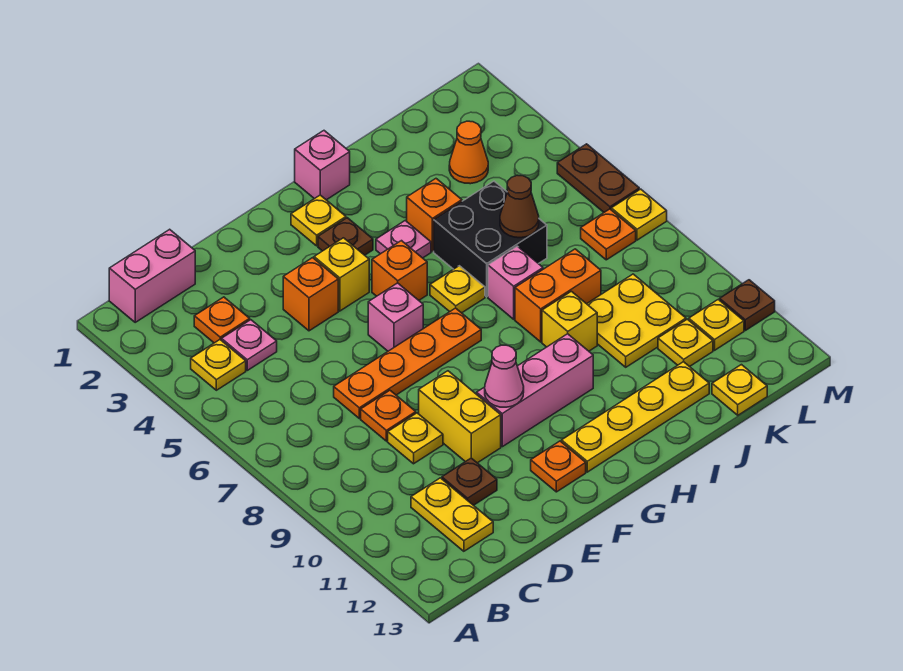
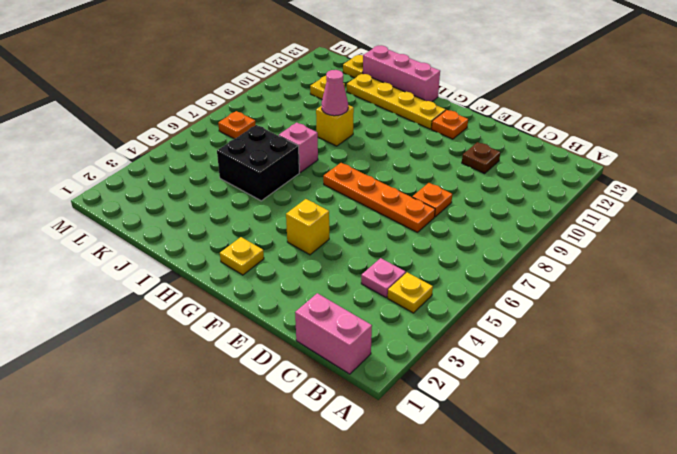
pink 1x3 brick [363,45,440,102] -> pink 1x3 brick moved to [477,334,593,447]
pink 1x1 cone [322,70,348,116] -> pink 1x1 cone moved to [485,345,524,407]
none -> orange 1x1 plate [194,297,250,343]
none -> yellow 1x2 plate [411,478,493,551]
none -> yellow 1x1 plate [388,413,443,464]
none -> orange 1x1 brick [283,258,338,331]

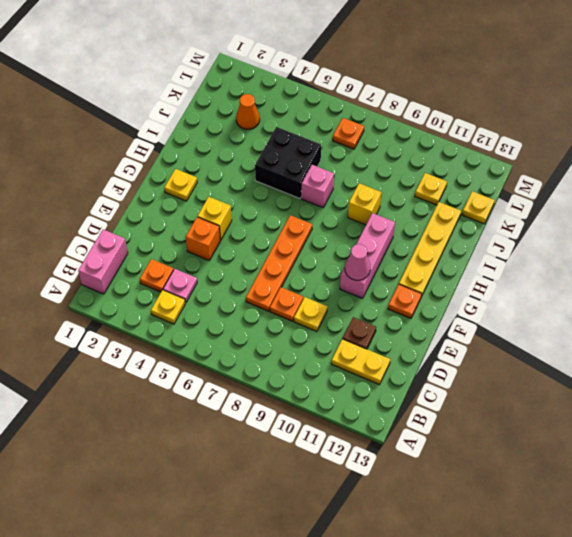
none -> yellow 1x2 brick [419,371,501,463]
none -> pink 1x1 brick [368,283,423,351]
none -> brown 1x1 plate [318,218,373,255]
none -> orange 1x1 brick [372,241,427,300]

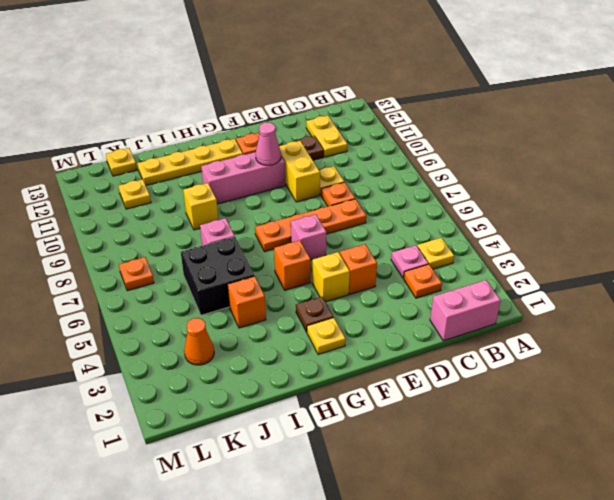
none -> pink 1x1 brick [295,131,350,200]
none -> pink 1x1 plate [376,221,431,258]
none -> yellow 1x1 plate [430,266,485,313]
none -> orange 1x2 brick [515,249,601,342]

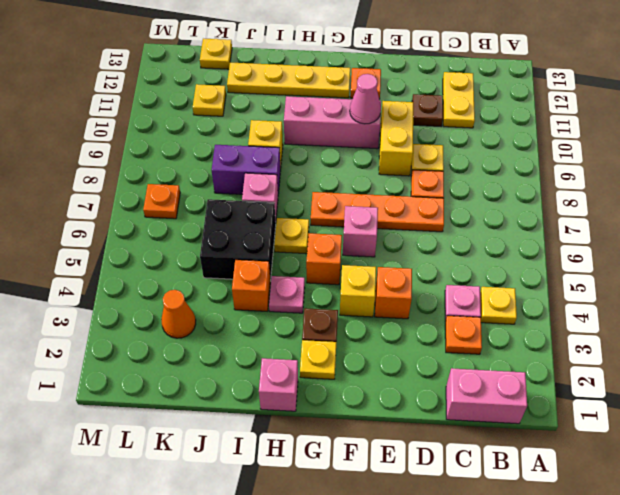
purple 1x2 brick [212,145,281,194] -> orange 1x2 brick [515,249,601,342]
none -> yellow 2x2 plate [587,274,686,367]
none -> yellow 1x1 plate [689,300,744,350]
none -> brown 1x2 plate [557,144,639,212]
none -> yellow 1x1 plate [611,189,667,240]

